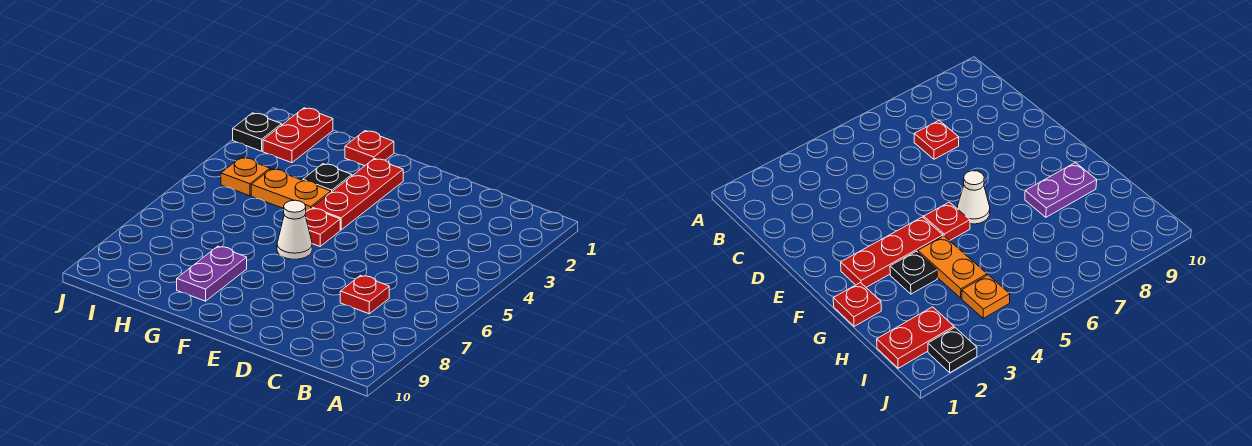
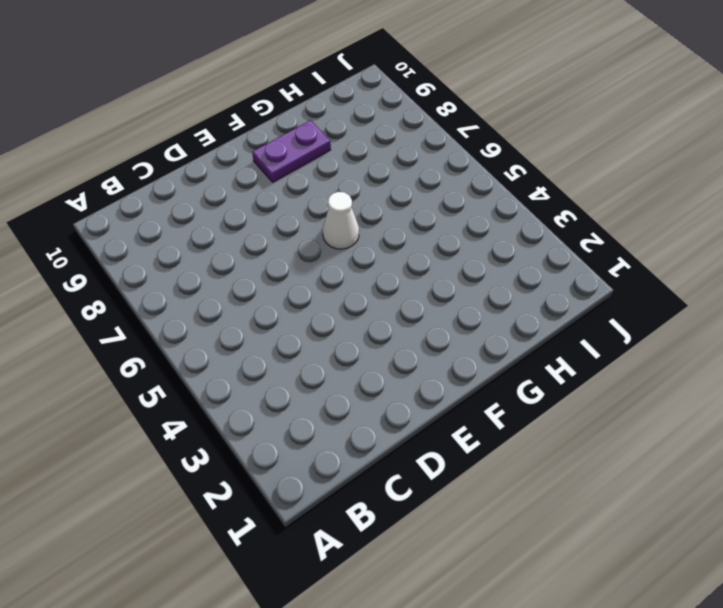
purple 1x2 plate [252,120,331,182] -> purple 1x2 plate turned to [177,246,247,301]
none -> red 1x1 plate [340,275,389,314]
none -> red 1x3 plate [312,159,403,230]

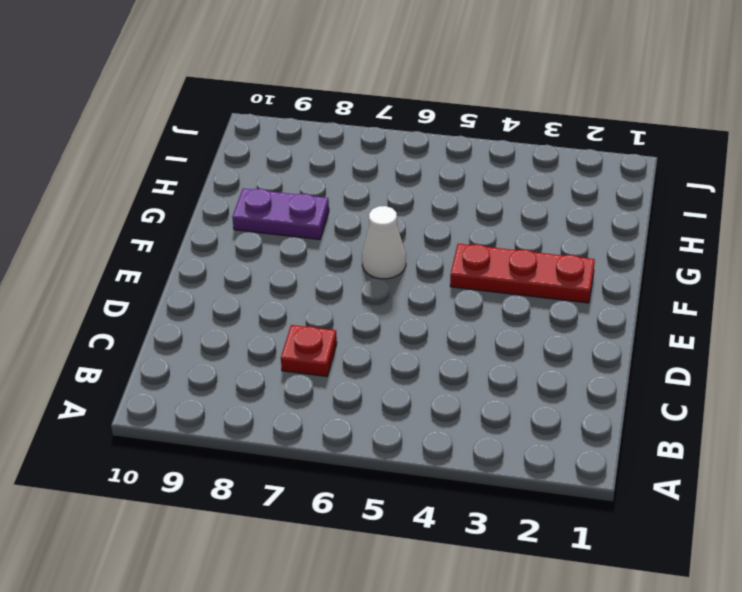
none -> red 1x1 plate [305,208,340,246]
none -> red 1x1 plate [345,131,394,166]

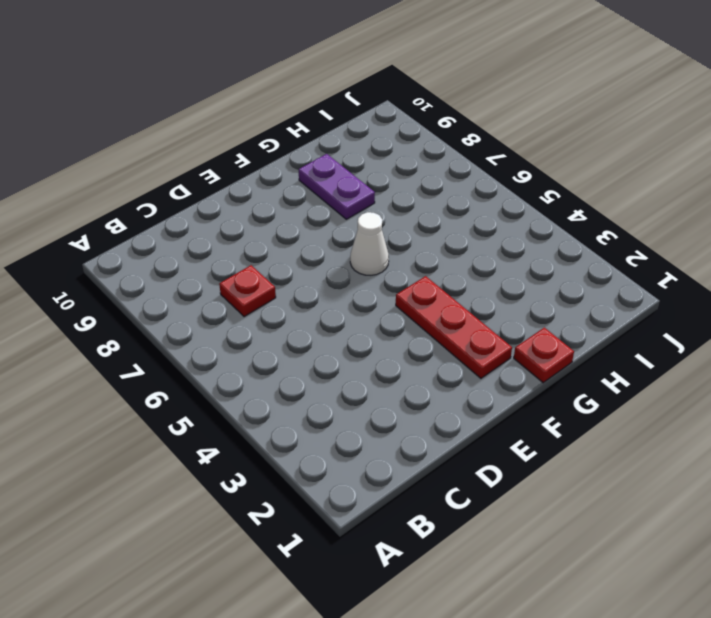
none -> red 1x1 plate [305,208,340,246]
none -> black 1x1 plate [303,164,352,192]

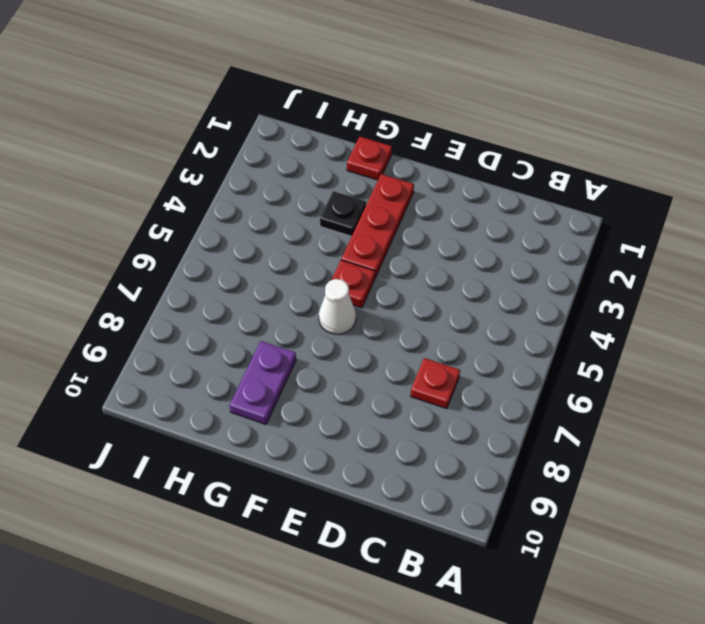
none -> orange 1x2 plate [251,169,331,212]
none -> red 1x2 plate [263,108,333,163]

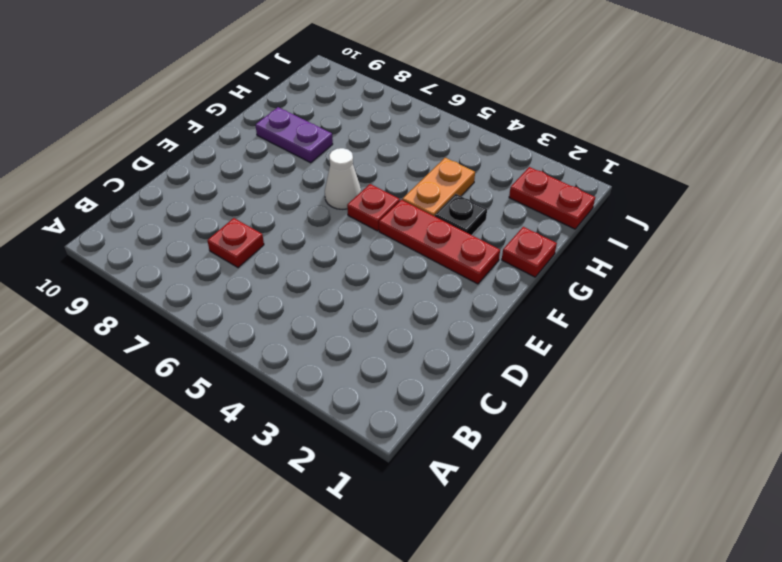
none -> orange 1x1 plate [221,157,270,196]
none -> black 1x1 plate [233,113,282,151]

